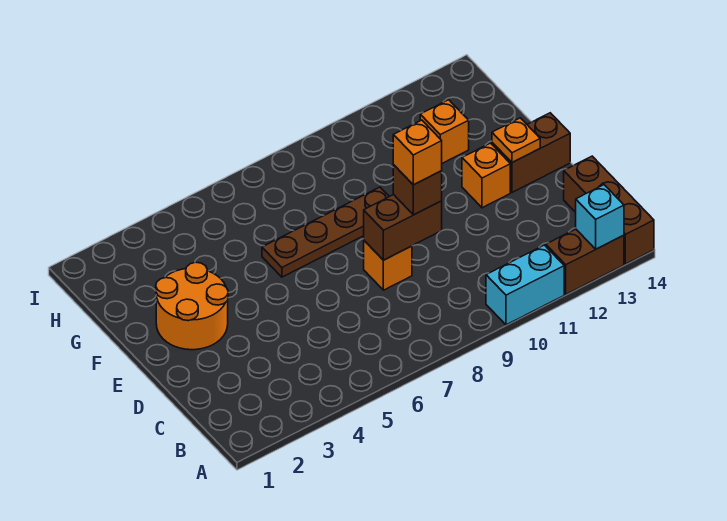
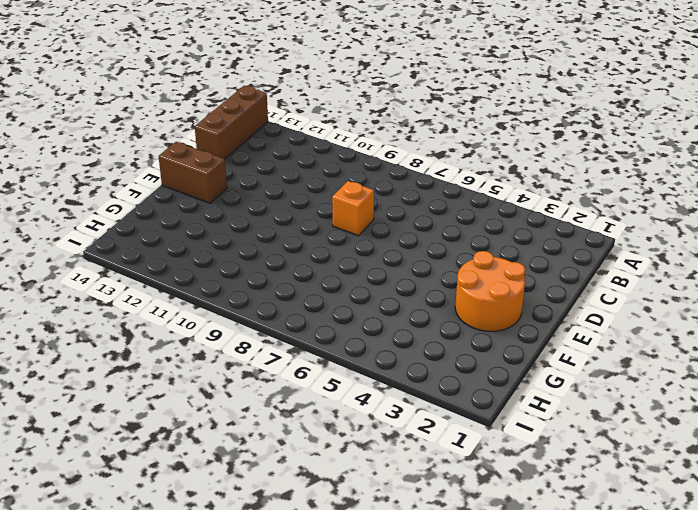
none -> cyan 1x2 brick [486,245,564,325]
none -> brown 1x2 brick [546,229,624,294]
none -> orange 1x1 brick [462,143,510,208]

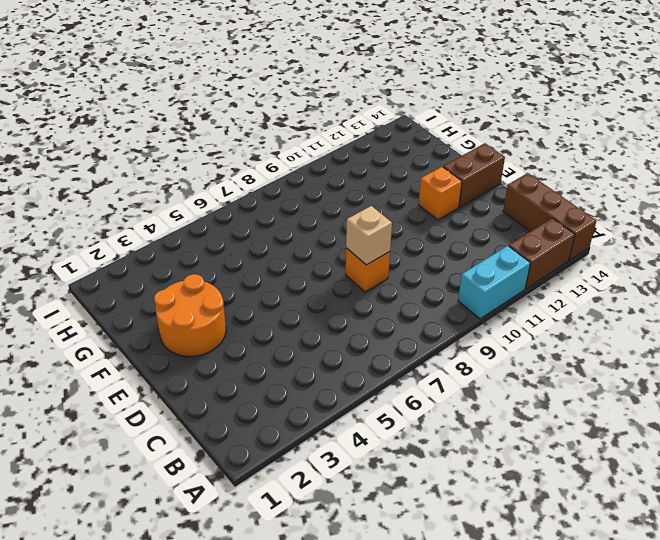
tan 1x1 brick [346,206,392,265] -> brown 1x2 brick [364,195,442,260]
none -> brown 1x4 plate [262,187,389,277]
none -> orange 1x1 brick [420,100,469,163]
none -> cyan 1x1 brick [576,185,624,249]

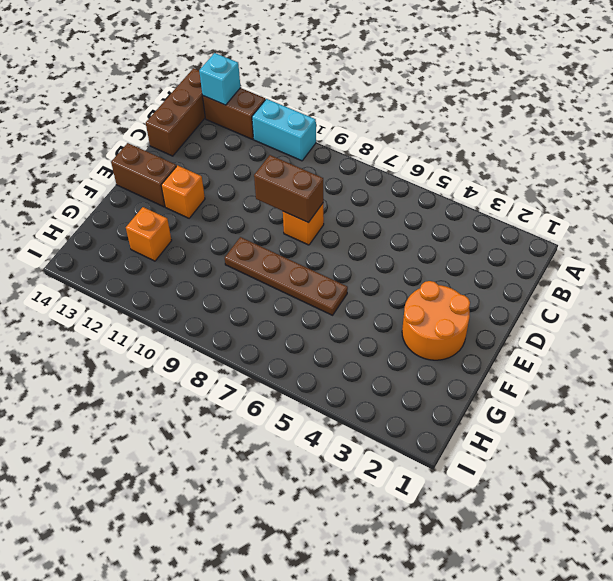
none -> orange 1x1 plate [492,118,540,162]
none -> brown 1x1 brick [393,165,442,215]
none -> orange 1x1 brick [393,120,442,185]

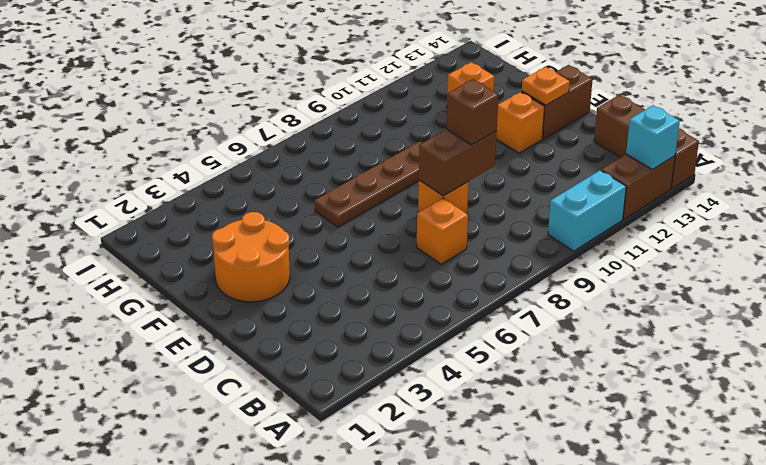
orange 1x1 brick [417,198,468,264] -> orange 1x1 brick moved to [393,120,442,185]

